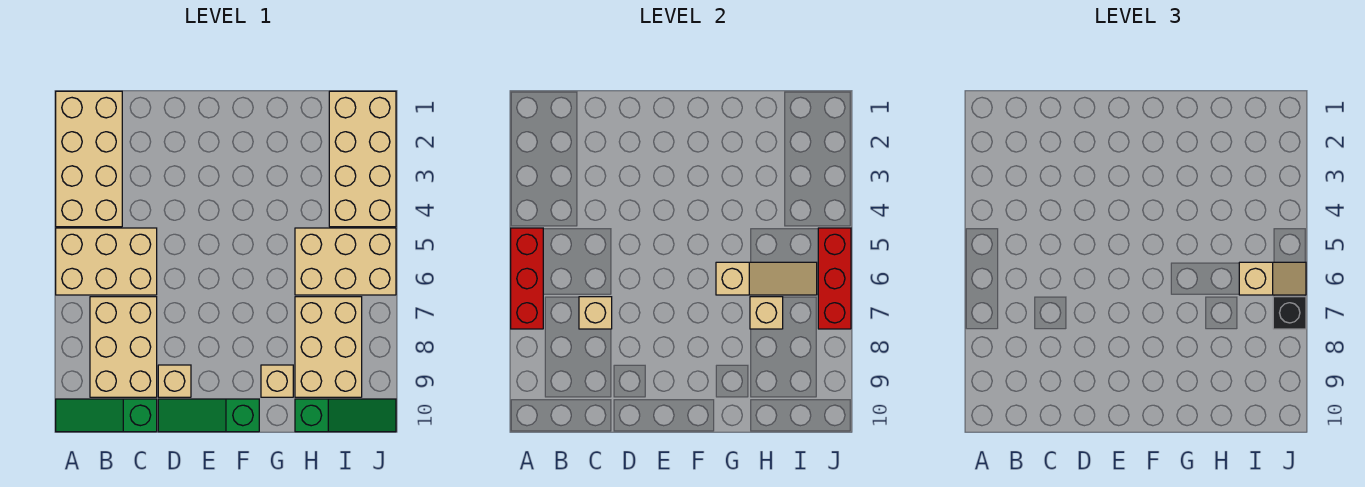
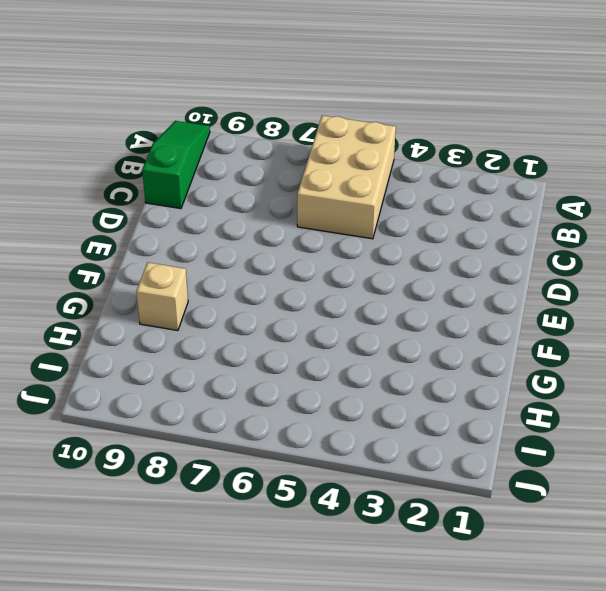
none -> tan 2x4 brick [56,91,122,227]
none -> tan 2x3 brick [90,297,157,397]
none -> tan 1x1 brick [158,365,191,397]

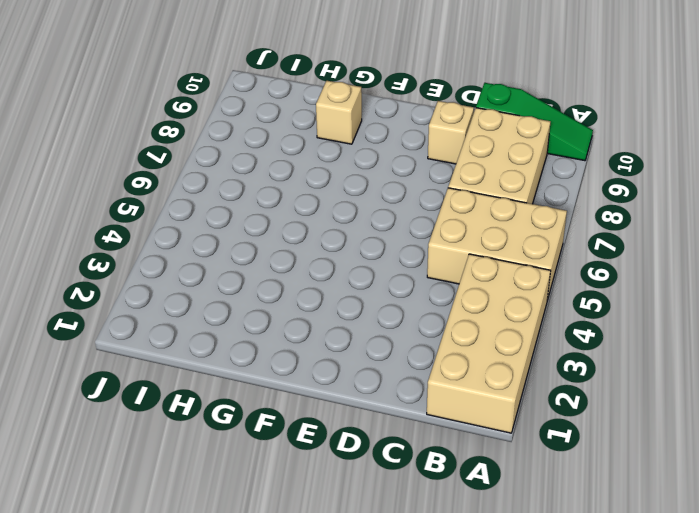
none -> green 1x3 slope [158,399,259,432]
none -> tan 2x3 brick [295,228,396,295]
none -> tan 2x3 brick [295,297,362,397]

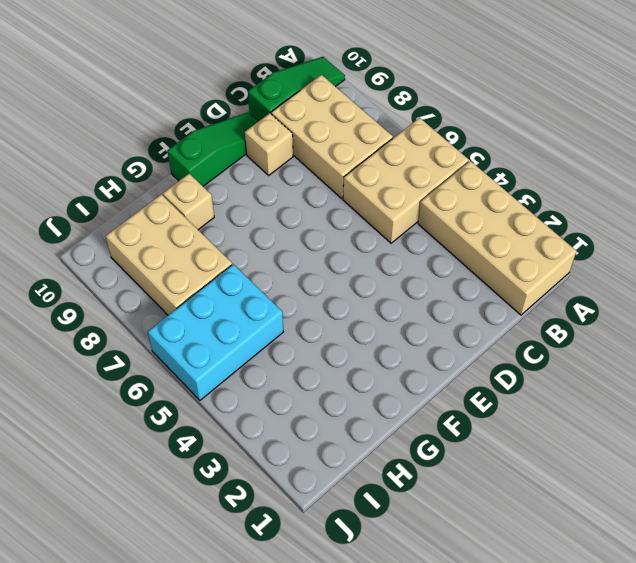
cyan 2x3 brick [148,264,283,400] -> tan 2x3 brick [295,228,396,295]
none -> green 1x3 slope [295,399,396,432]
none -> tan 2x4 brick [329,91,396,227]
none -> red 1x3 brick [511,228,543,329]

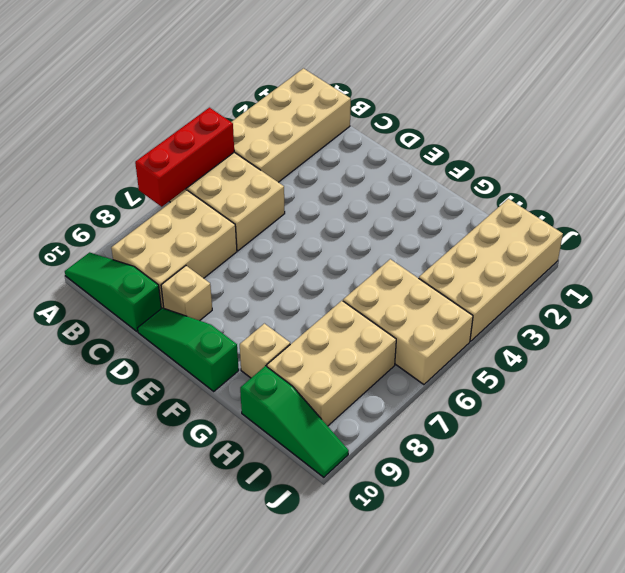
none -> tan 1x1 brick [579,297,612,329]
none -> tan 1x3 slope [716,262,817,295]
none -> tan 1x1 brick [750,297,783,329]

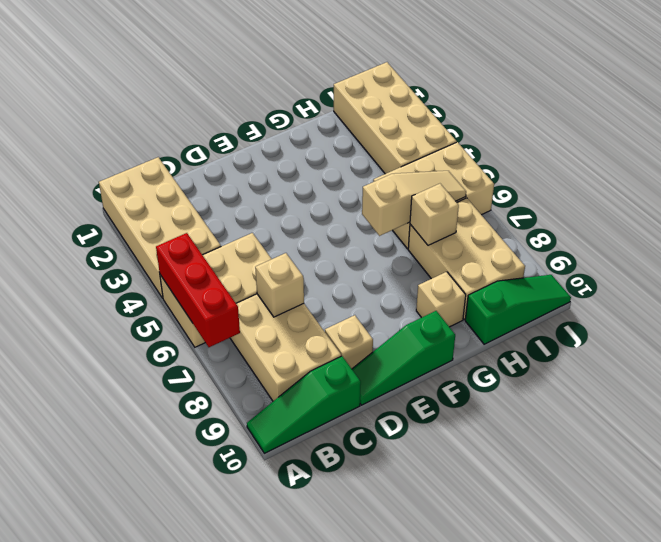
none -> red 1x3 brick [818,228,851,329]
none -> tan 1x2 slope [1239,262,1306,295]
none -> black 1x1 brick [1273,297,1306,329]

